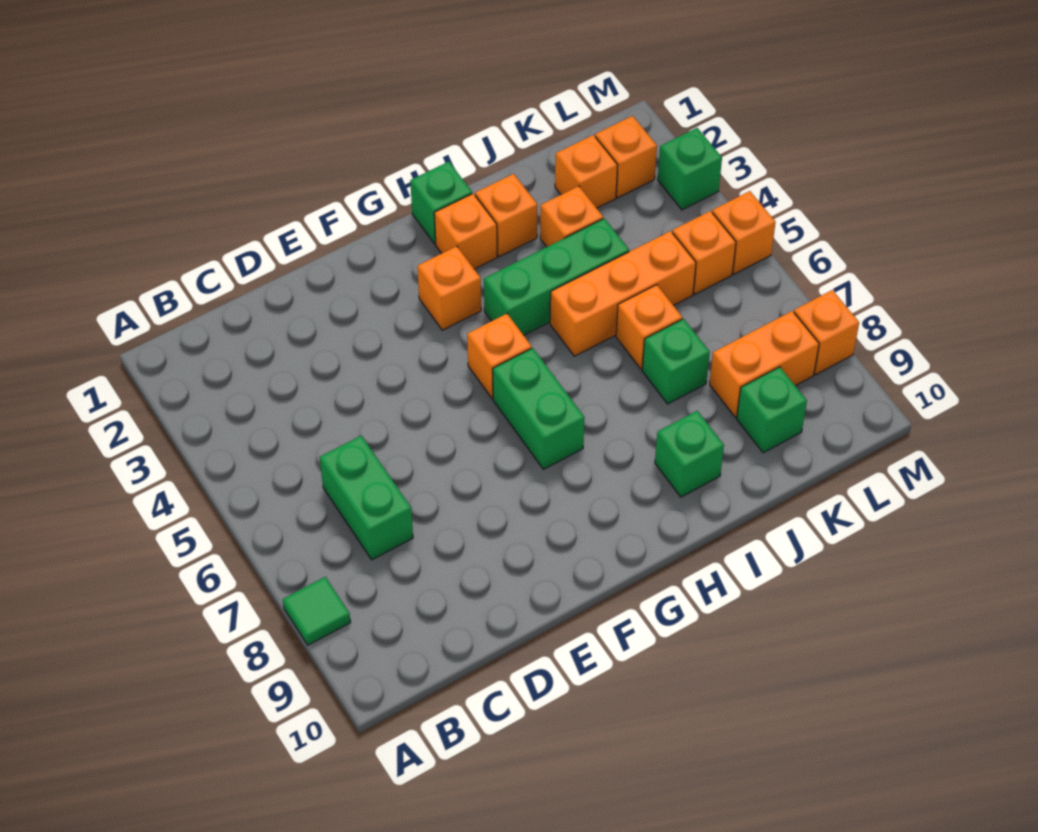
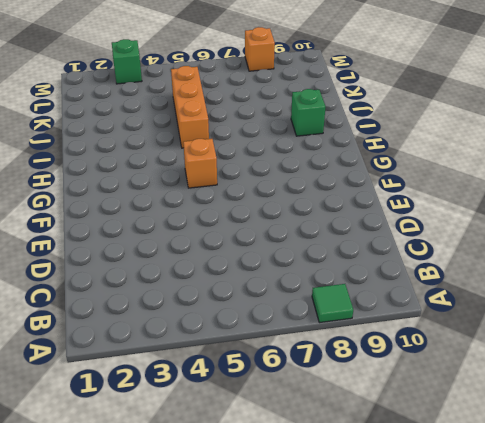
none -> green 1x2 brick [320,436,413,560]
none -> orange 1x1 brick [417,246,481,330]
none -> green 1x2 brick [493,348,584,469]

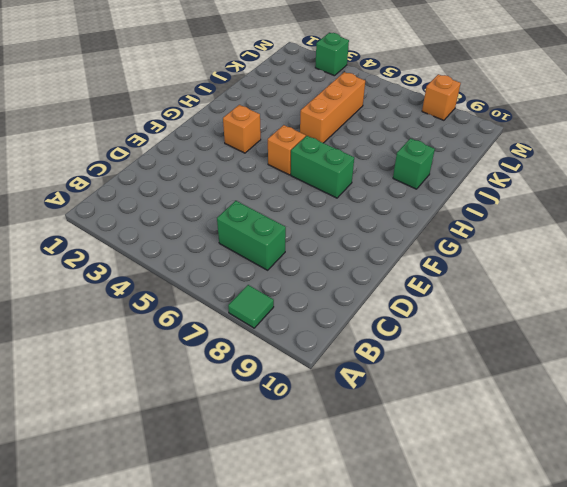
none -> green 1x1 brick [410,162,472,244]
none -> orange 1x1 brick [434,194,497,269]
none -> green 1x3 brick [484,218,629,335]

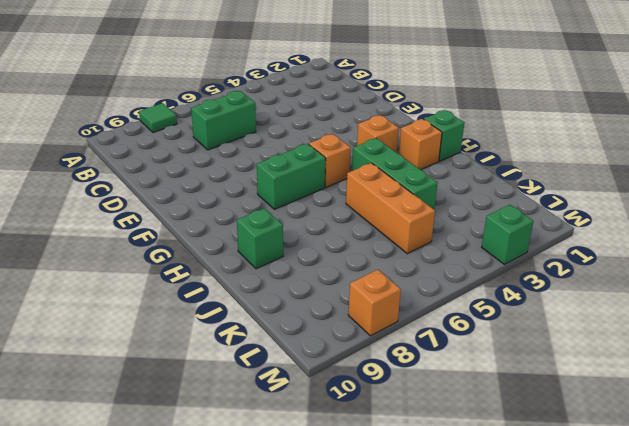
none -> orange 1x1 brick [475,174,537,257]
none -> orange 1x1 brick [540,186,603,247]
none -> orange 1x1 brick [616,285,682,369]

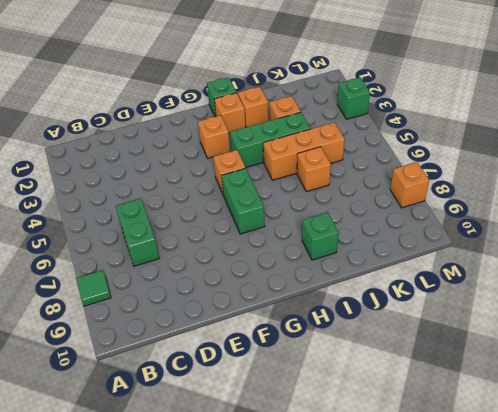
none -> green 1x1 brick [642,319,710,404]
none -> orange 1x1 brick [555,135,618,208]
none -> orange 1x2 brick [709,311,819,417]

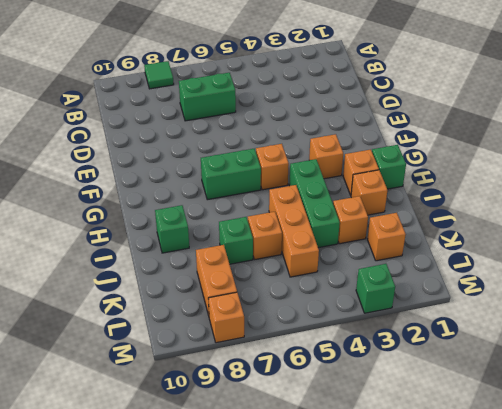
none -> green 1x1 brick [737,367,807,453]
none -> orange 1x1 brick [595,116,657,198]
none -> orange 1x1 brick [672,211,736,294]

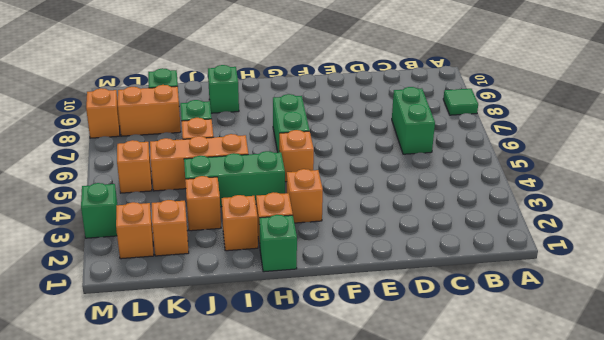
none -> orange 1x1 brick [712,191,776,274]

